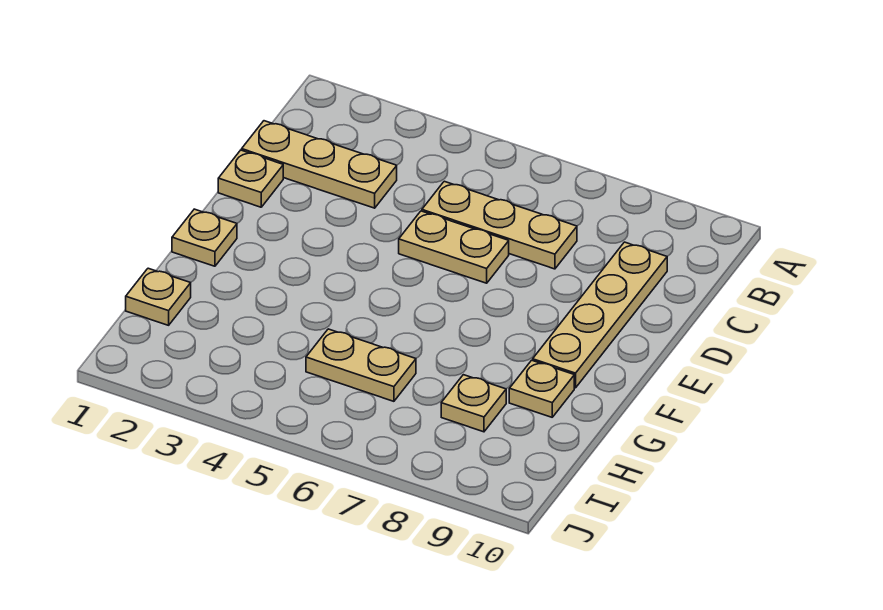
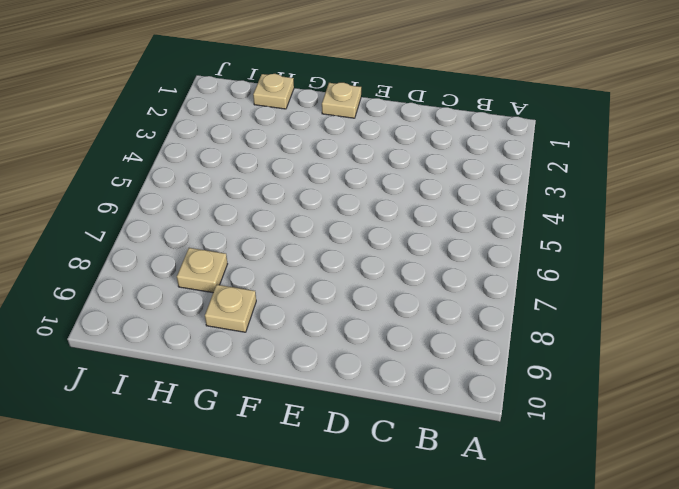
none -> tan 1x3 plate [242,121,397,208]
none -> tan 1x3 plate [422,181,577,269]

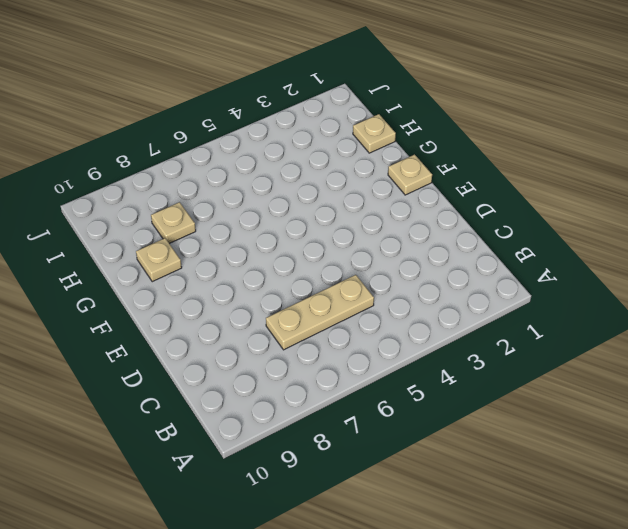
none -> tan 1x3 plate [242,121,397,208]
none -> tan 1x4 plate [533,242,667,388]

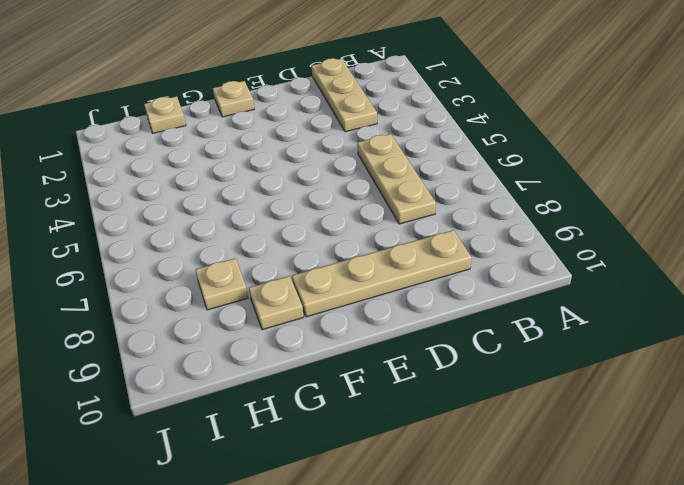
none -> tan 1x1 plate [218,150,283,207]
none -> tan 1x2 plate [399,211,509,283]

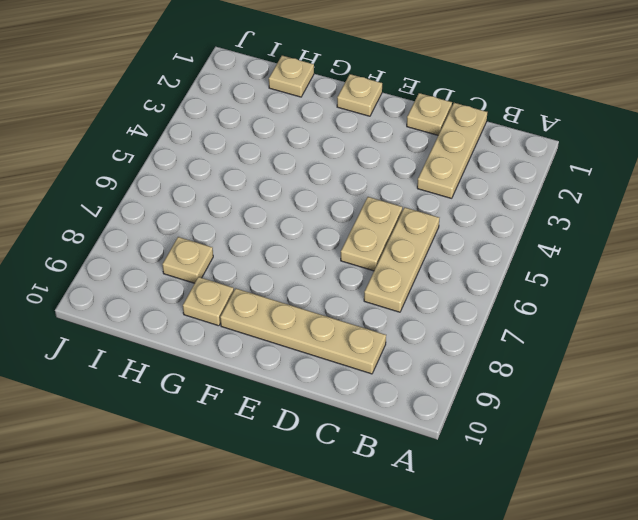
none -> tan 1x2 plate [306,329,416,401]

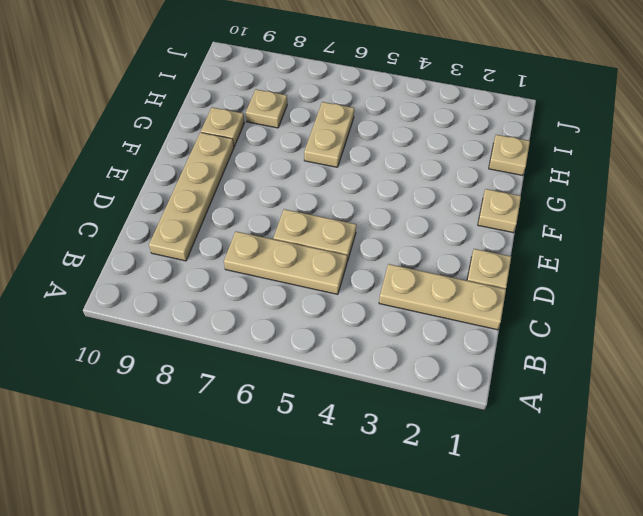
tan 1x2 plate [304,102,354,167] -> tan 1x2 plate turned to [306,329,416,401]

